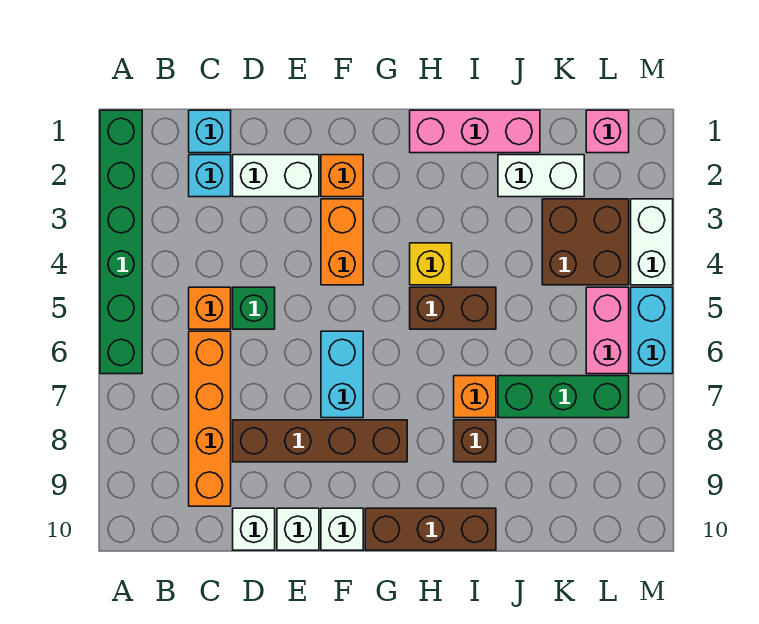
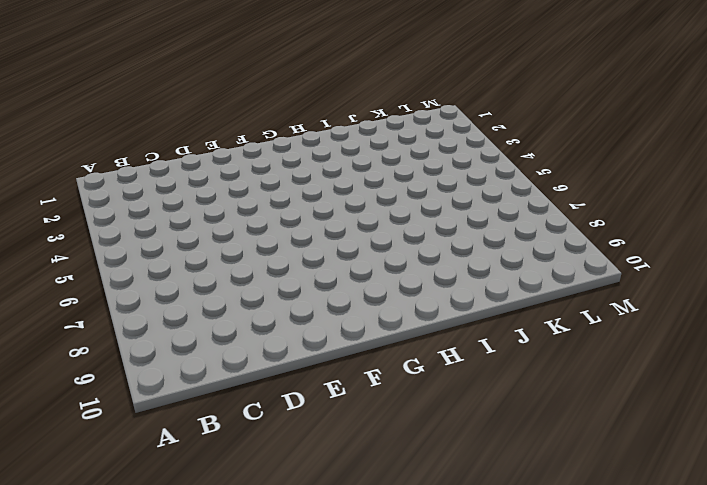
none -> green 1x6 brick [100,110,142,374]
none -> cyan 1x1 brick [189,110,231,153]
none -> cyan 1x1 brick [189,155,231,197]

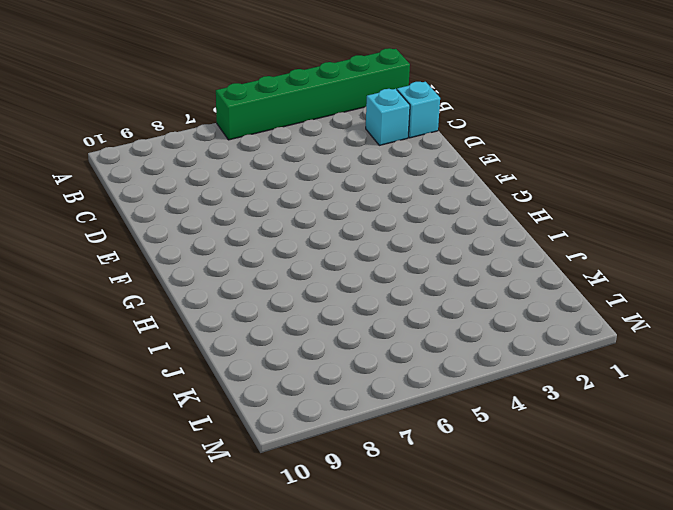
none -> orange 1x1 brick [189,287,231,329]
none -> orange 1x4 brick [189,331,231,506]
none -> white 1x2 brick [233,155,319,197]

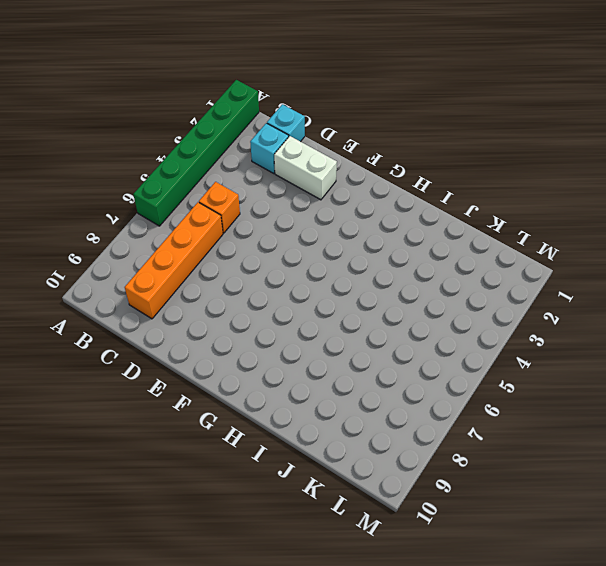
none -> green 1x1 brick [233,287,275,329]
none -> brown 1x4 brick [233,420,407,462]
none -> white 1x1 brick [233,508,275,550]

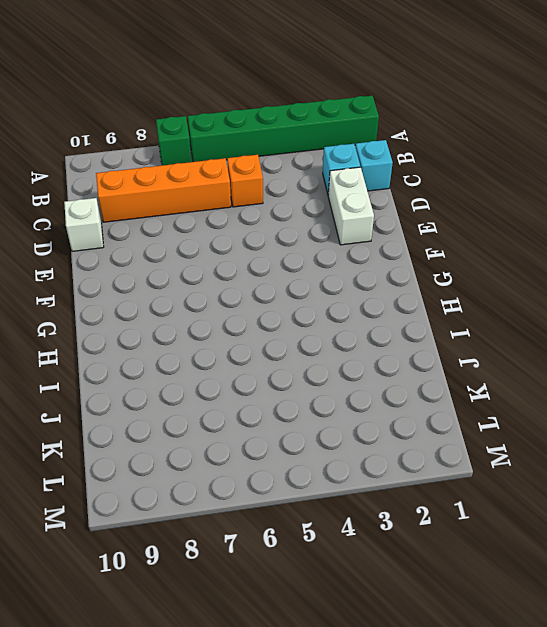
green 1x1 brick [156,116,191,165] -> green 1x1 brick moved to [233,287,275,329]
none -> brown 1x4 brick [233,420,407,462]
none -> white 1x1 brick [277,508,319,550]
none -> orange 1x1 brick [321,155,363,197]

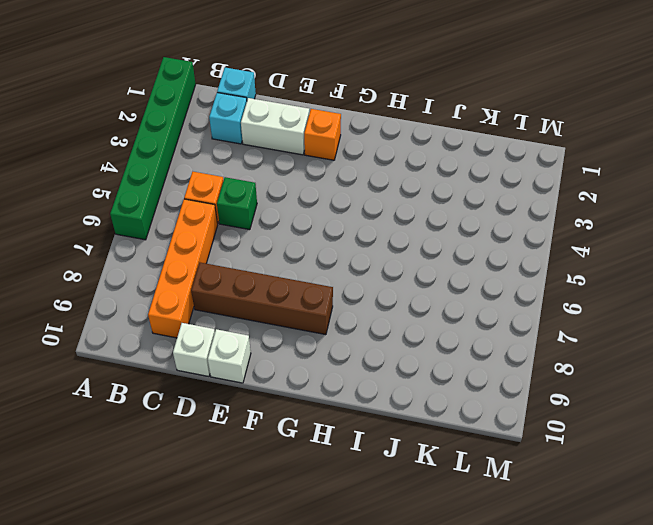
none -> orange 1x2 brick [321,199,363,285]
none -> cyan 1x2 brick [321,331,363,418]
none -> white 1x1 brick [321,508,363,550]

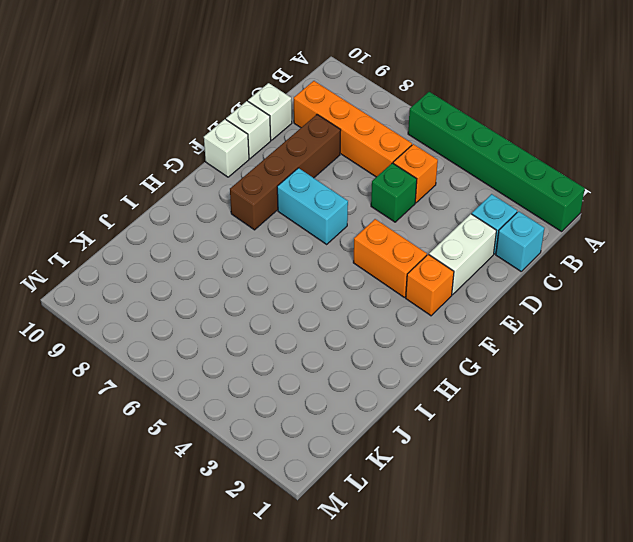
none -> brown 1x3 brick [365,508,496,550]
none -> pink 1x3 brick [410,110,540,153]
none -> yellow 1x1 brick [410,243,452,285]

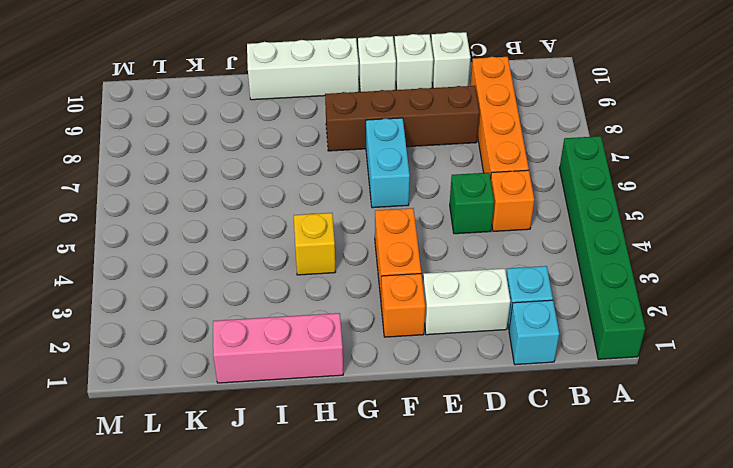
white 1x3 brick [247,38,359,100] -> brown 1x3 brick [365,508,496,550]
none -> brown 1x2 brick [410,287,496,329]
none -> orange 1x1 brick [454,376,496,418]
none -> brown 1x1 brick [454,420,496,462]

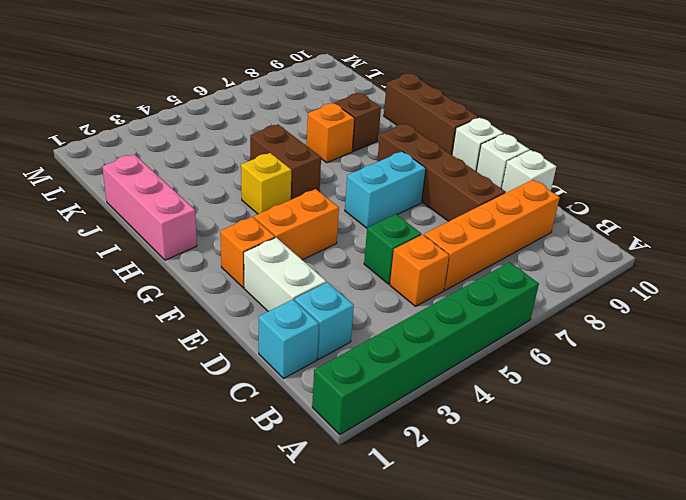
none -> white 1x2 brick [498,155,584,197]
none -> green 1x3 brick [498,376,629,418]
none -> brown 2x2 brick [542,199,629,285]

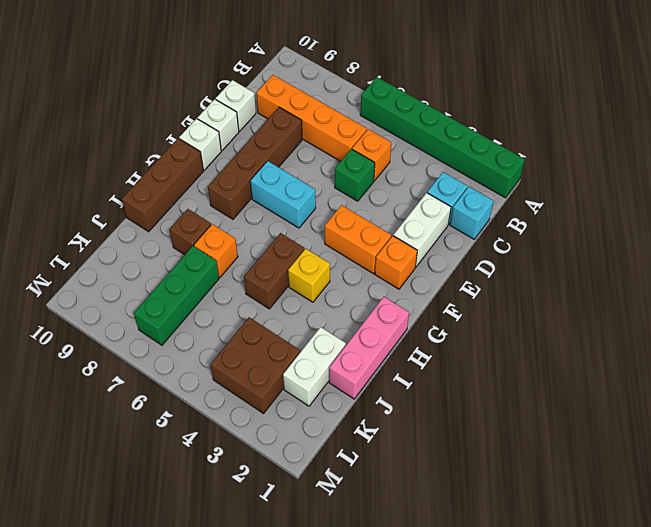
none -> pink 1x1 brick [586,110,629,153]
none -> pink 1x2 brick [586,287,629,374]
none -> white 1x2 brick [631,199,673,285]

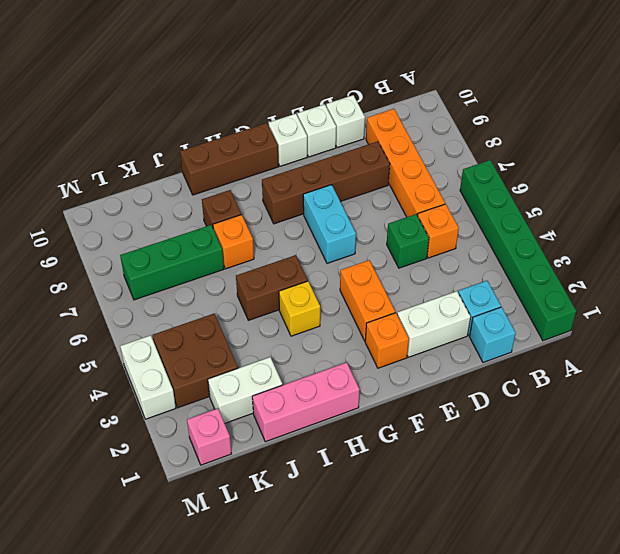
none -> pink 1x2 brick [586,287,629,374]
none -> cyan 1x2 brick [631,287,673,374]

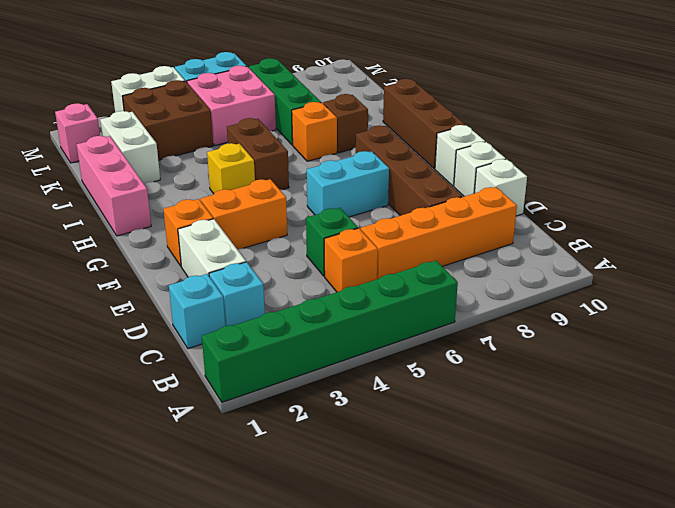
pink 2x2 brick [187,66,276,146] -> pink 1x2 brick [586,287,629,374]

